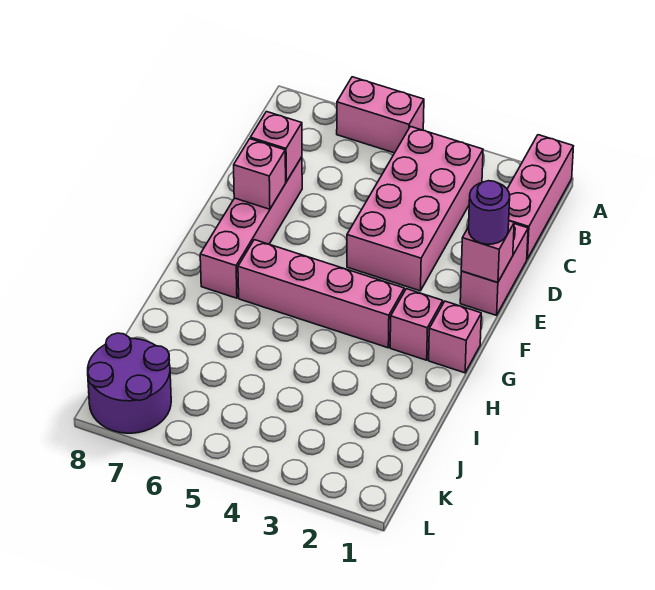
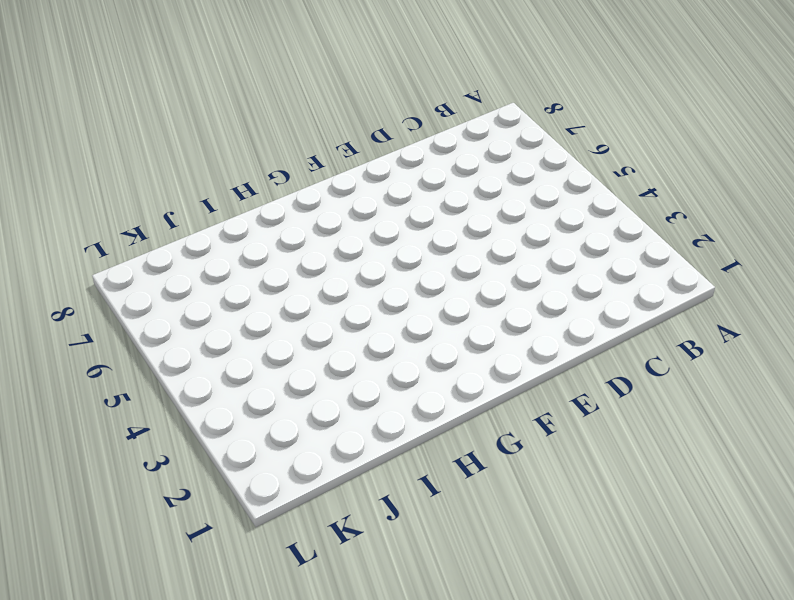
none -> pink 1x3 brick [507,135,574,259]
none -> pink 1x2 brick [337,77,424,153]
none -> pink 2x4 brick [347,126,483,291]

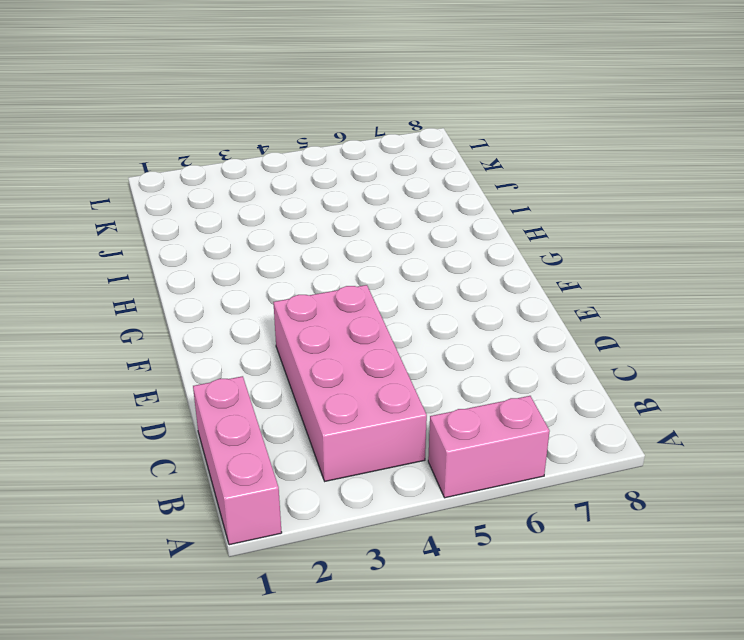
none -> pink 1x2 brick [460,224,528,315]
none -> pink 1x4 brick [200,157,302,298]
none -> pink 1x1 brick [429,301,481,373]

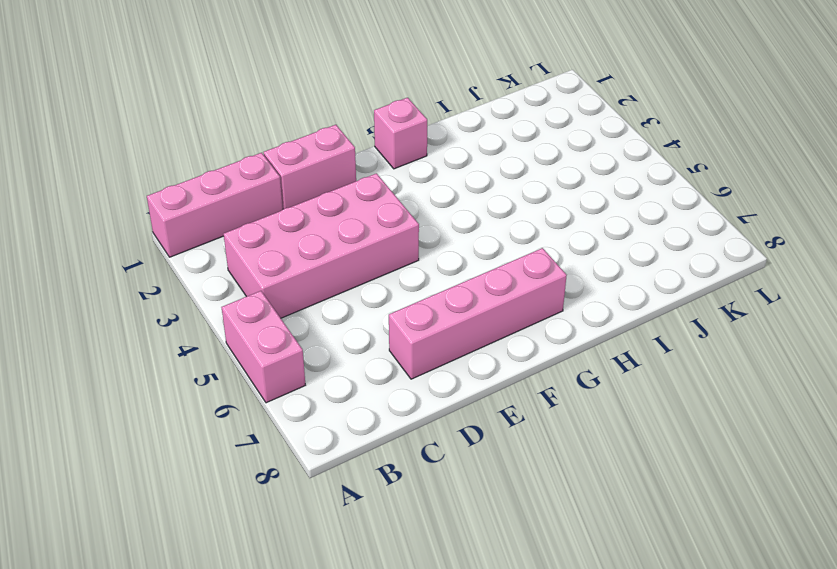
none -> pink 1x1 brick [390,289,443,360]
none -> pink 1x4 brick [238,240,404,348]
none -> purple 2x2 round brick [88,333,171,433]

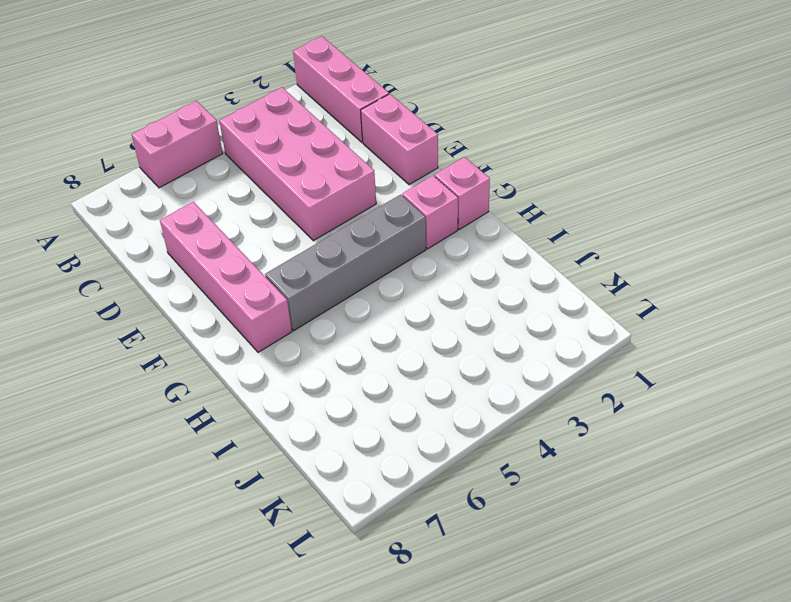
grey 1x4 brick [265,194,426,331] -> pink 1x4 brick [238,240,404,348]
none -> purple 2x2 round brick [88,333,171,433]
none -> pink 1x1 brick [250,112,302,182]
none -> pink 1x1 brick [461,221,514,283]

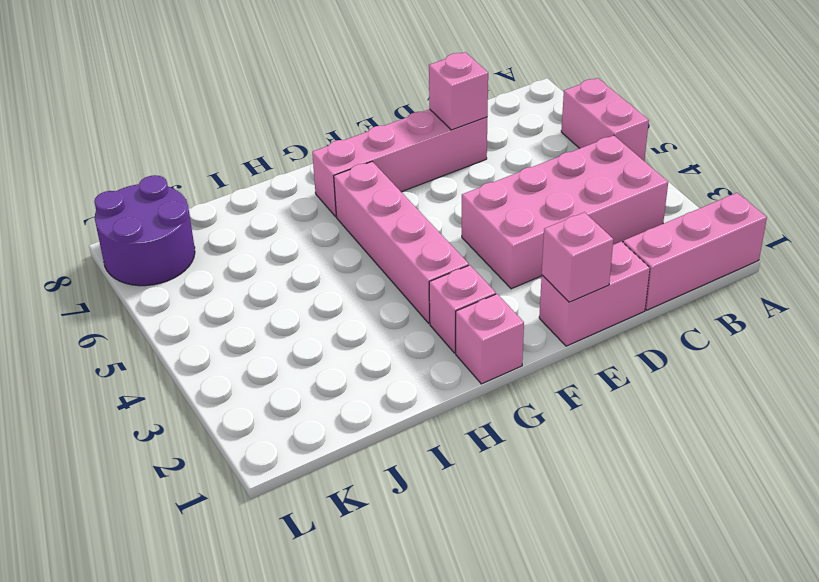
none -> pink 1x1 brick [234,139,286,209]
none -> purple 1x1 round brick [469,181,510,244]

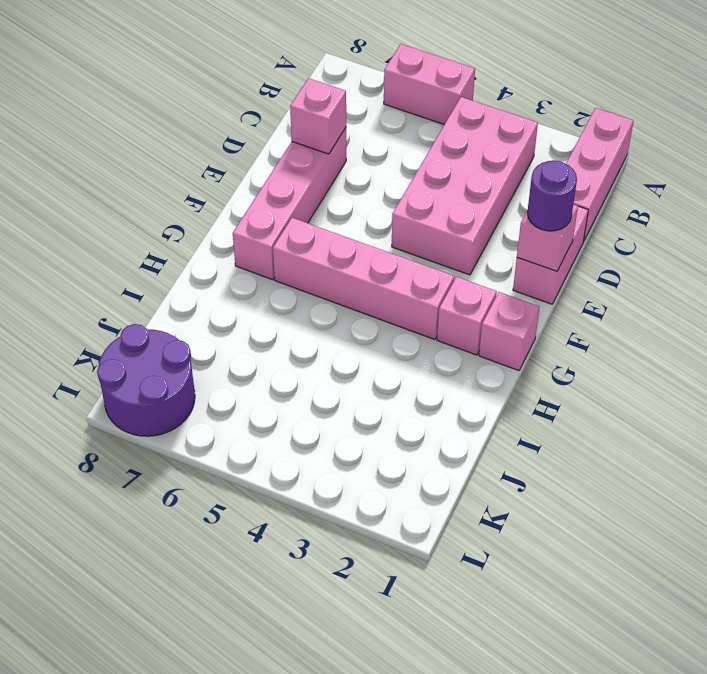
none -> pink 1x1 brick [234,139,286,209]

